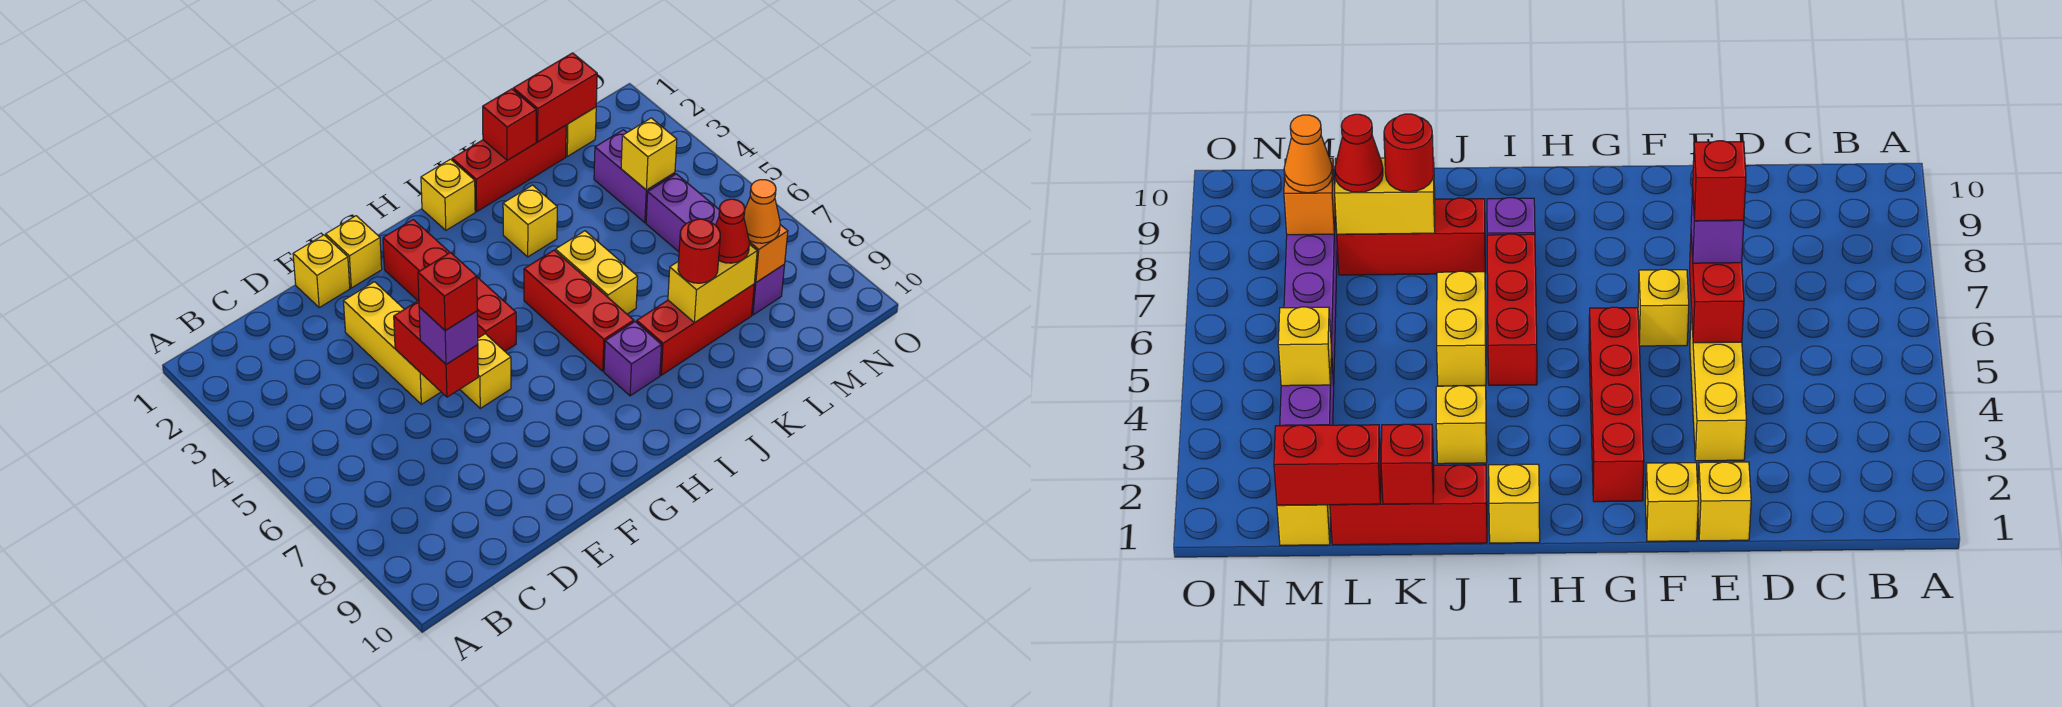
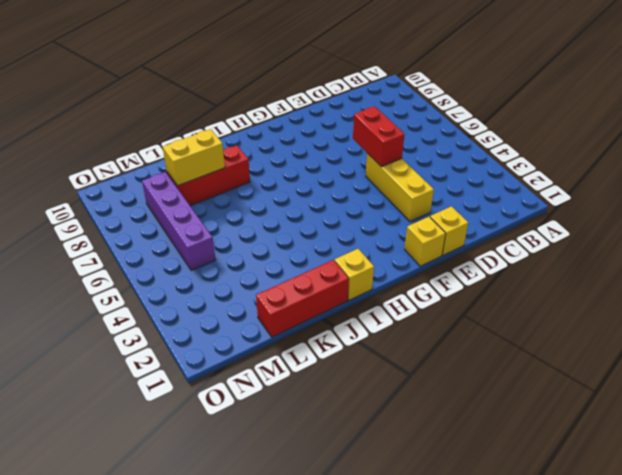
none -> yellow 1x1 brick [460,334,511,408]
none -> red 1x4 brick [383,220,516,351]
none -> red 1x3 brick [524,250,634,371]

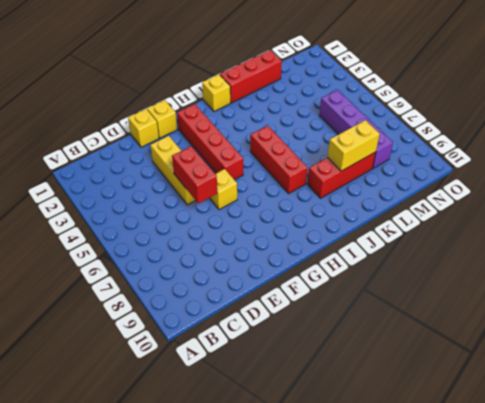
none -> purple 1x1 brick [604,322,662,396]
none -> yellow 1x1 brick [503,185,557,257]
none -> yellow 1x2 brick [555,231,638,314]

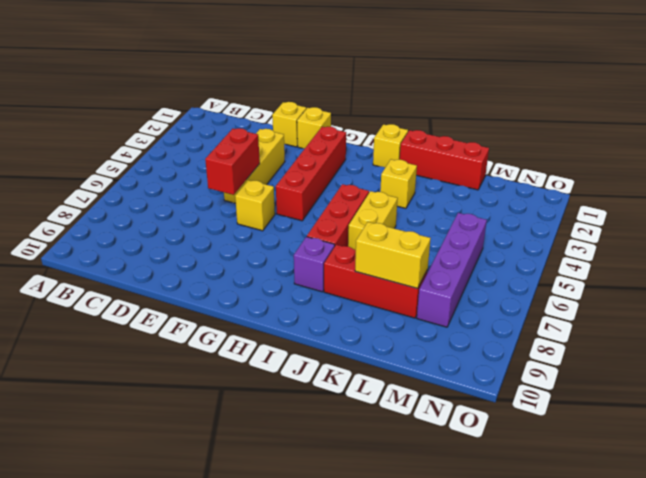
none -> yellow 1x1 brick [566,107,596,156]
none -> purple 1x2 brick [594,130,675,223]
none -> red 1x1 brick [483,89,536,160]

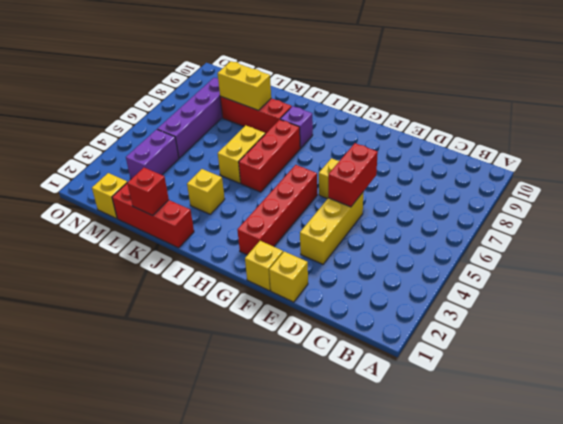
none -> yellow 1x1 brick [421,159,475,230]
none -> red 1x2 brick [513,53,597,142]
none -> yellow 1x1 brick [621,118,677,190]

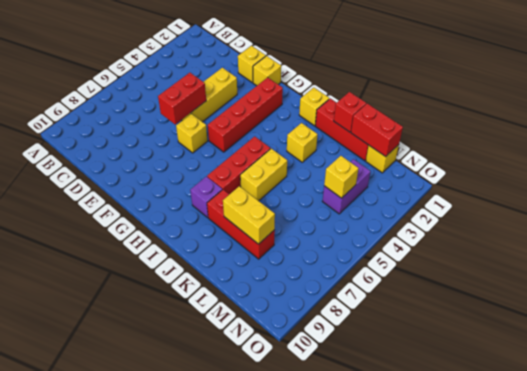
none -> purple 1x4 brick [646,174,785,315]
none -> orange 1x1 brick [749,225,788,282]
none -> purple 1x1 brick [419,307,478,364]

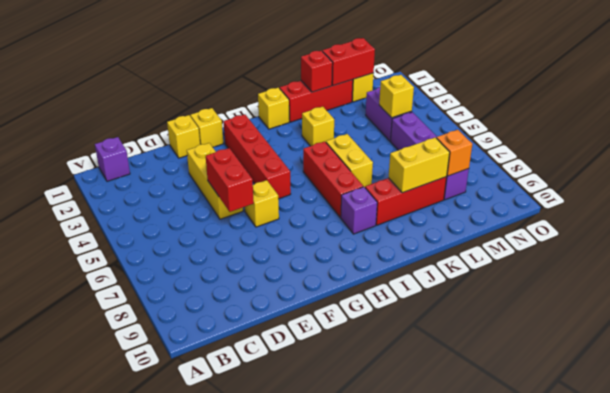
purple 1x1 brick [95,137,130,181] -> purple 1x1 brick moved to [419,307,478,364]
none -> red 1x1 round brick [678,219,720,283]
none -> red 1x1 cone [716,199,749,263]
none -> orange 1x1 cone [744,180,780,243]

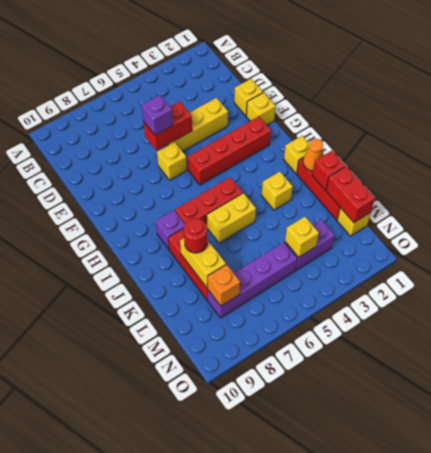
orange 1x1 cone [303,139,324,171] -> orange 1x1 cone moved to [744,180,780,243]
none -> red 1x1 cone [716,199,749,263]
none -> red 1x1 brick [418,252,477,331]

